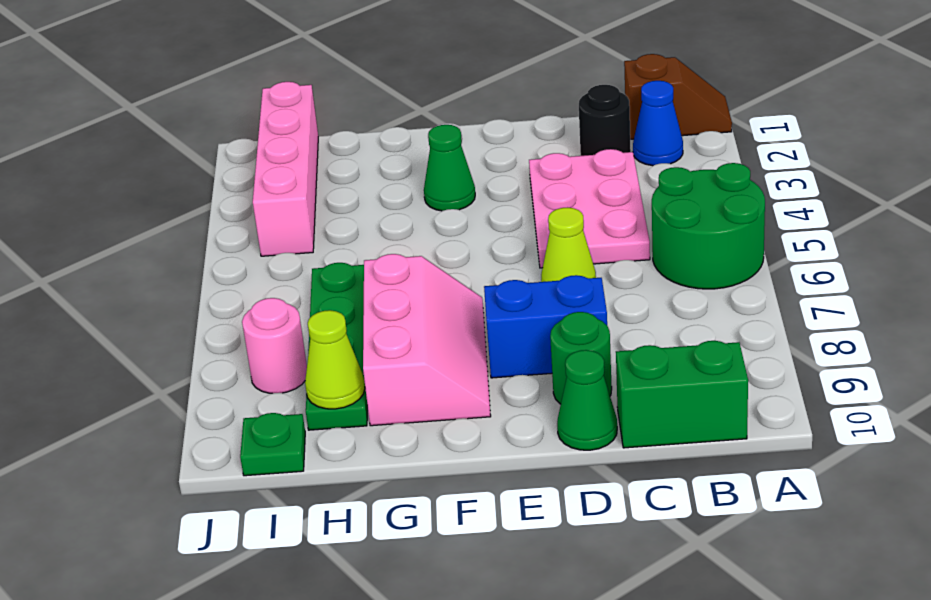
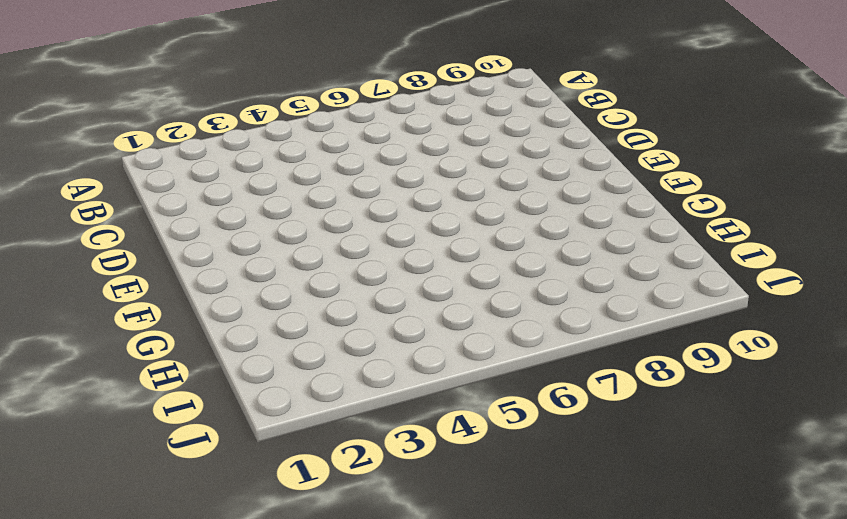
none -> brown 1x2 slope [624,54,732,139]
none -> green 2x2 round brick [652,163,765,289]
none -> blue 1x1 cone [633,81,683,166]

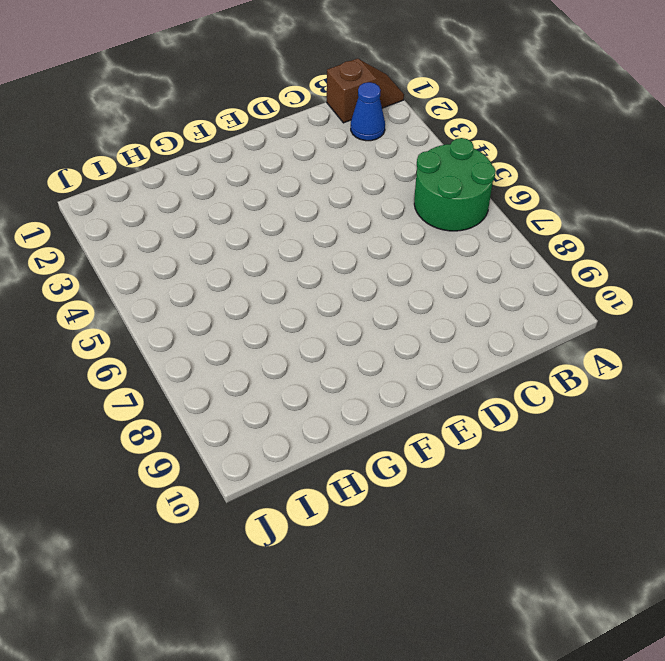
none -> green 1x2 brick [616,341,748,448]
none -> black 1x1 round brick [579,85,631,156]
none -> pink 2x3 plate [529,149,650,268]

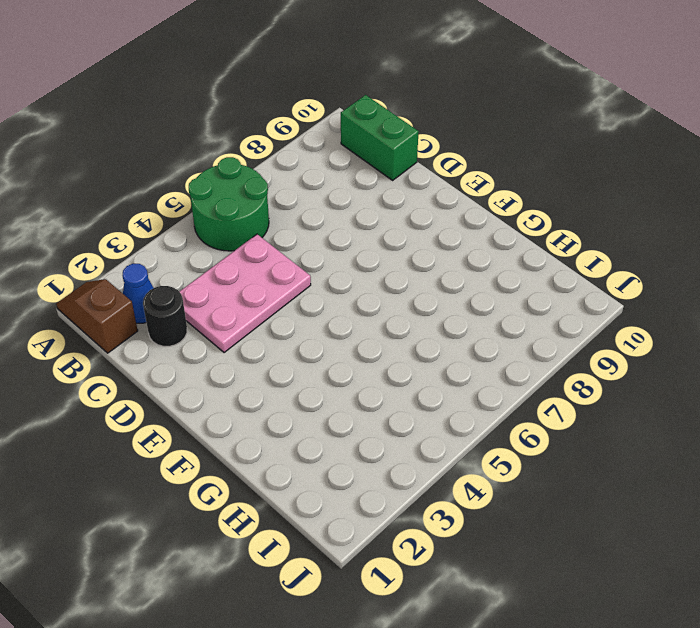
none -> lime 1x1 cone [541,208,596,282]
none -> blue 1x2 brick [484,275,607,378]
none -> green 1x1 round brick [550,312,612,404]

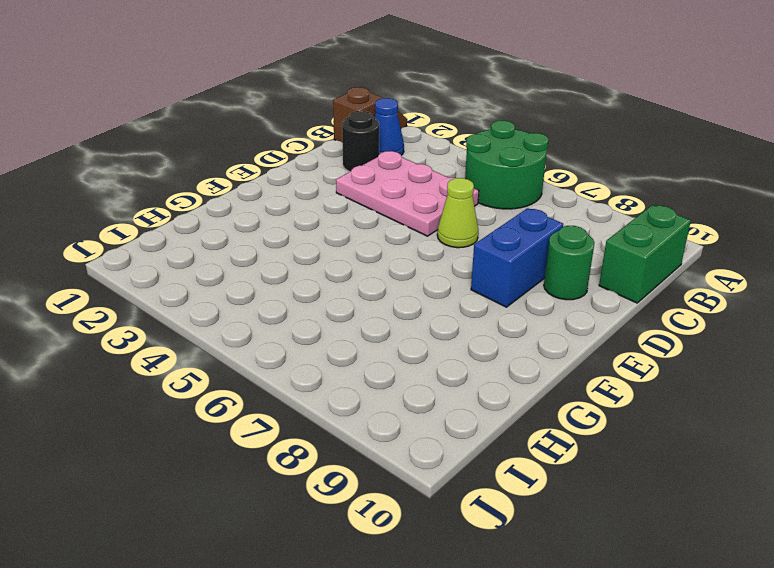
none -> green 1x1 cone [557,350,617,450]
none -> green 1x1 cone [424,125,475,211]
none -> pink 2x3 slope [363,254,491,426]

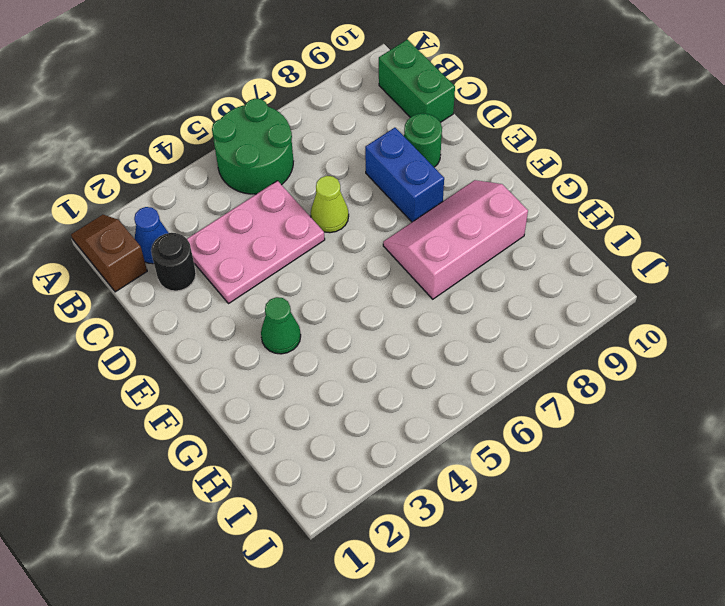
none -> green 1x1 cone [557,350,617,450]
none -> green 1x4 plate [306,263,367,430]
none -> pink 1x4 brick [253,82,318,256]

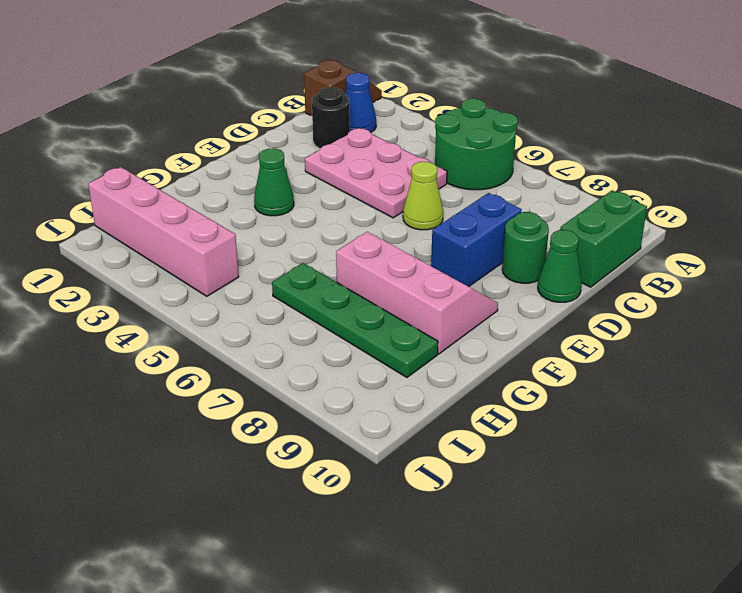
none -> pink 1x1 round brick [242,298,307,393]
none -> green 1x1 plate [240,413,305,476]
none -> lime 1x1 cone [305,310,365,409]

